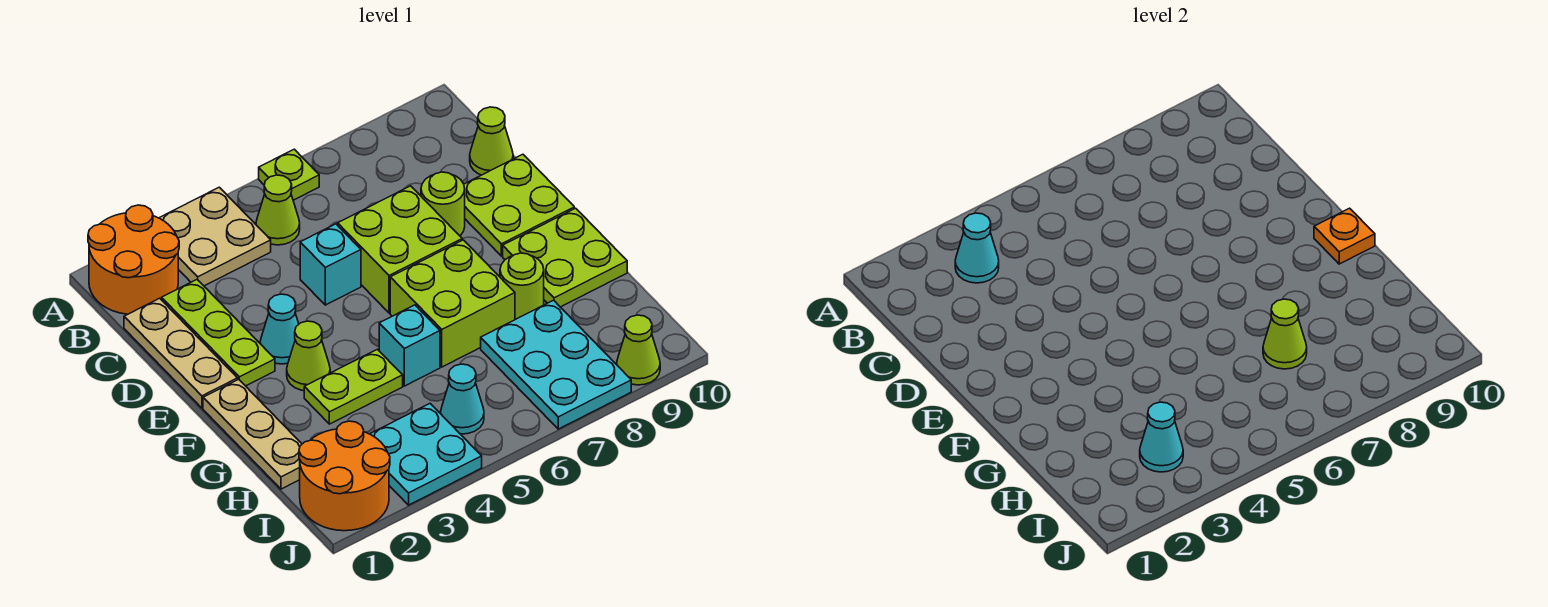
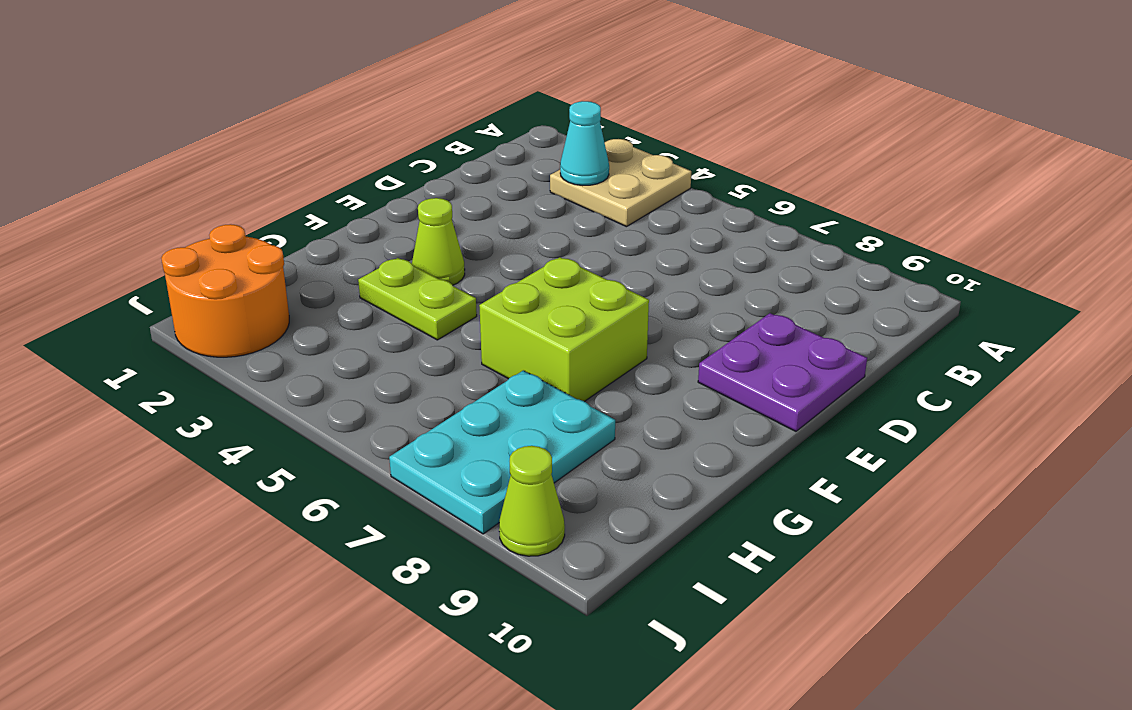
purple 2x2 plate [698,313,867,431] -> lime 2x2 plate [464,154,574,256]
none -> orange 2x2 round brick [88,205,179,314]
none -> lime 1x1 plate [259,149,319,200]
none -> lime 1x1 cone [256,175,300,245]

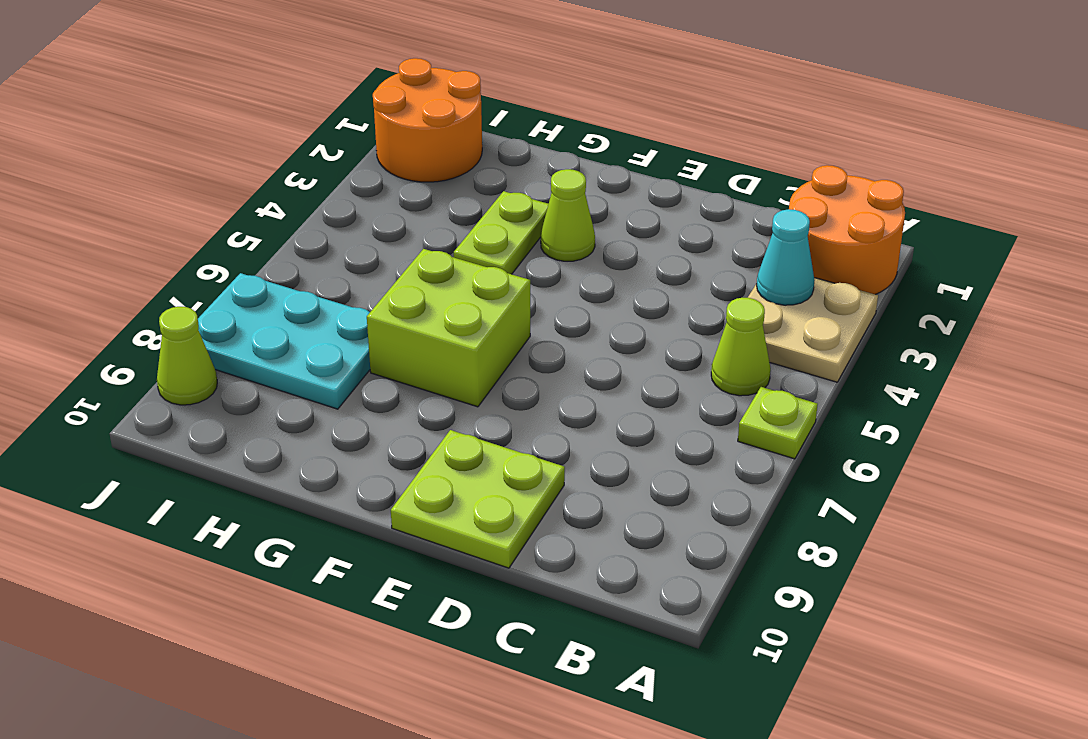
none -> tan 1x3 plate [124,298,238,408]
none -> lime 1x3 plate [162,280,275,386]
none -> lime 1x1 cone [470,107,513,175]

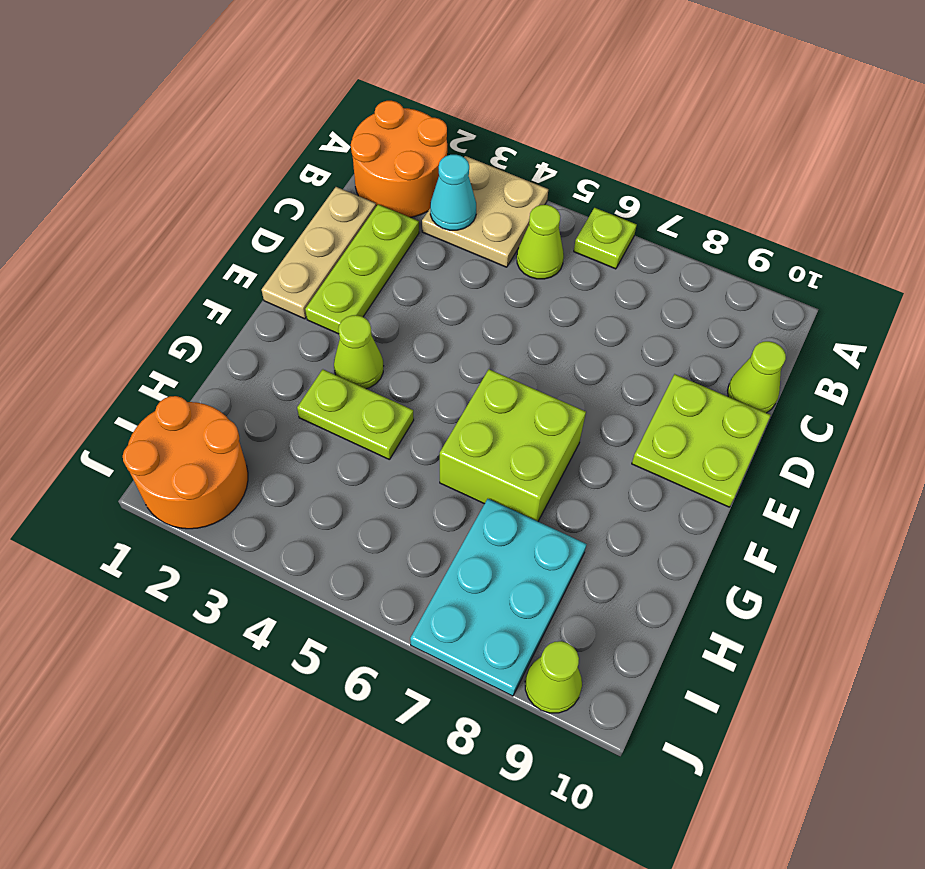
none -> cyan 1x1 brick [300,224,361,305]
none -> lime 2x2 brick [338,186,462,313]
none -> lime 1x1 round brick [421,172,465,236]

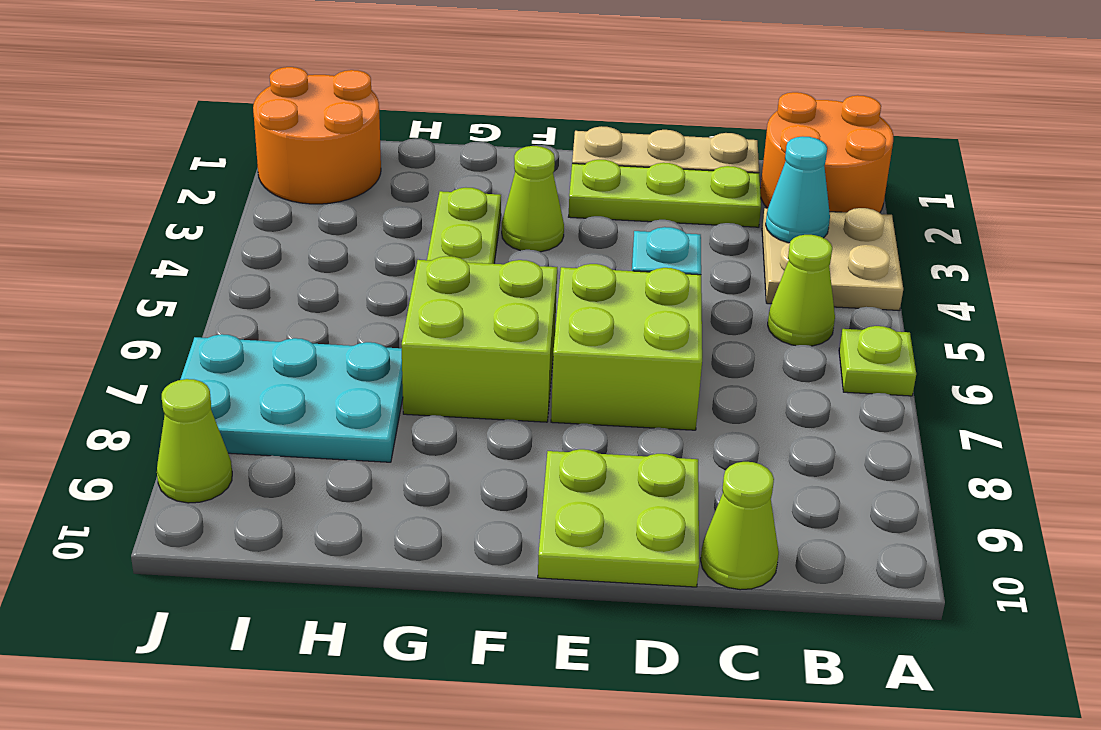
none -> lime 1x1 round brick [421,172,465,236]
none -> cyan 1x1 cone [260,294,299,364]
none -> tan 1x3 plate [203,379,302,489]

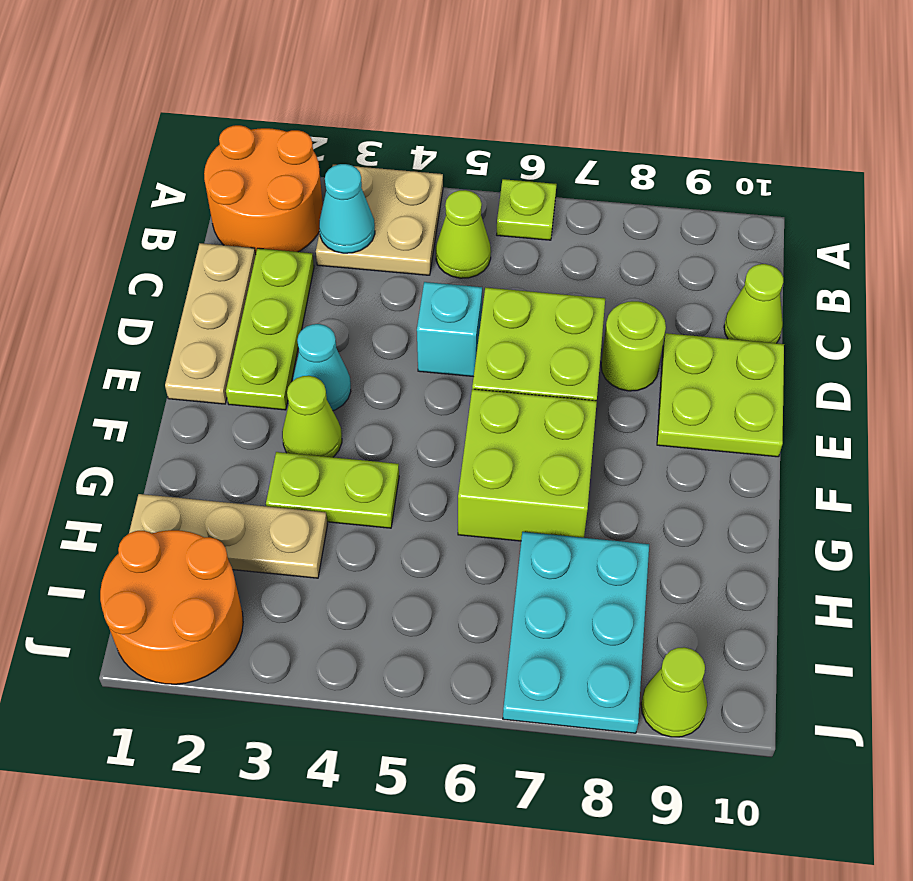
tan 1x3 plate [129,494,328,578] -> tan 1x3 plate turned to [203,379,302,489]
none -> lime 2x2 plate [503,208,627,307]
none -> cyan 1x1 brick [379,305,440,386]
none -> lime 1x1 round brick [500,253,544,320]

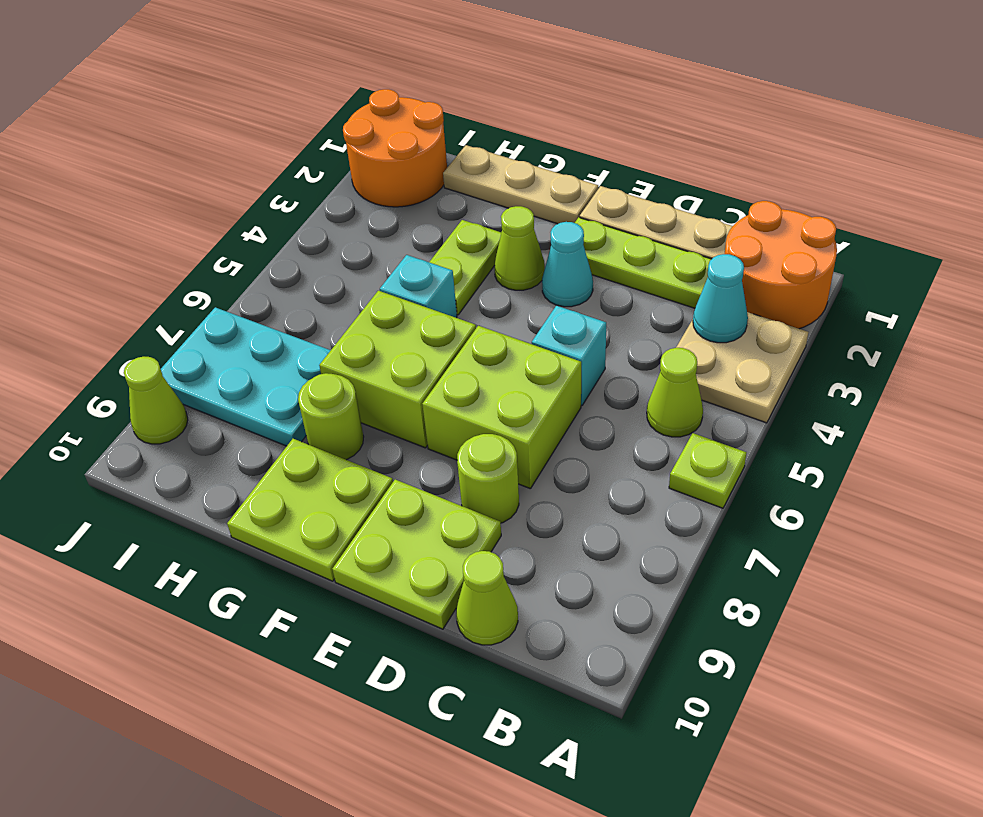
none -> cyan 2x2 plate [370,404,482,505]
none -> cyan 1x1 cone [441,364,484,434]
none -> orange 1x1 plate [1314,208,1375,264]

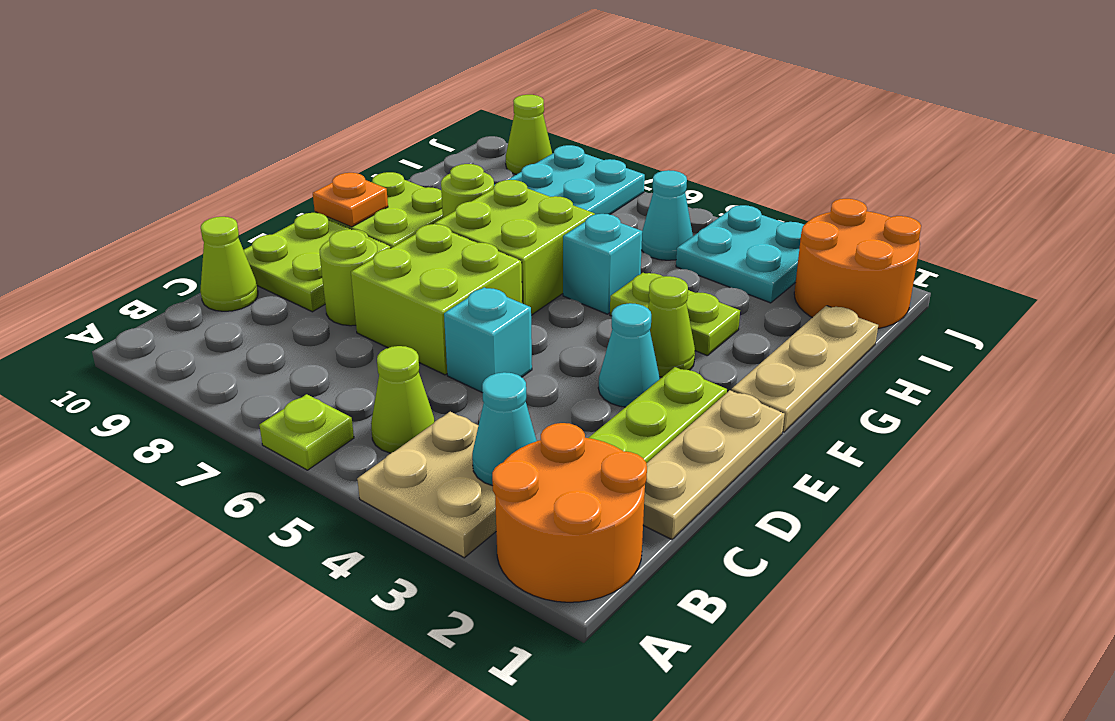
none -> lime 1x1 cone [1263,299,1307,369]
none -> cyan 1x1 cone [1140,402,1183,472]

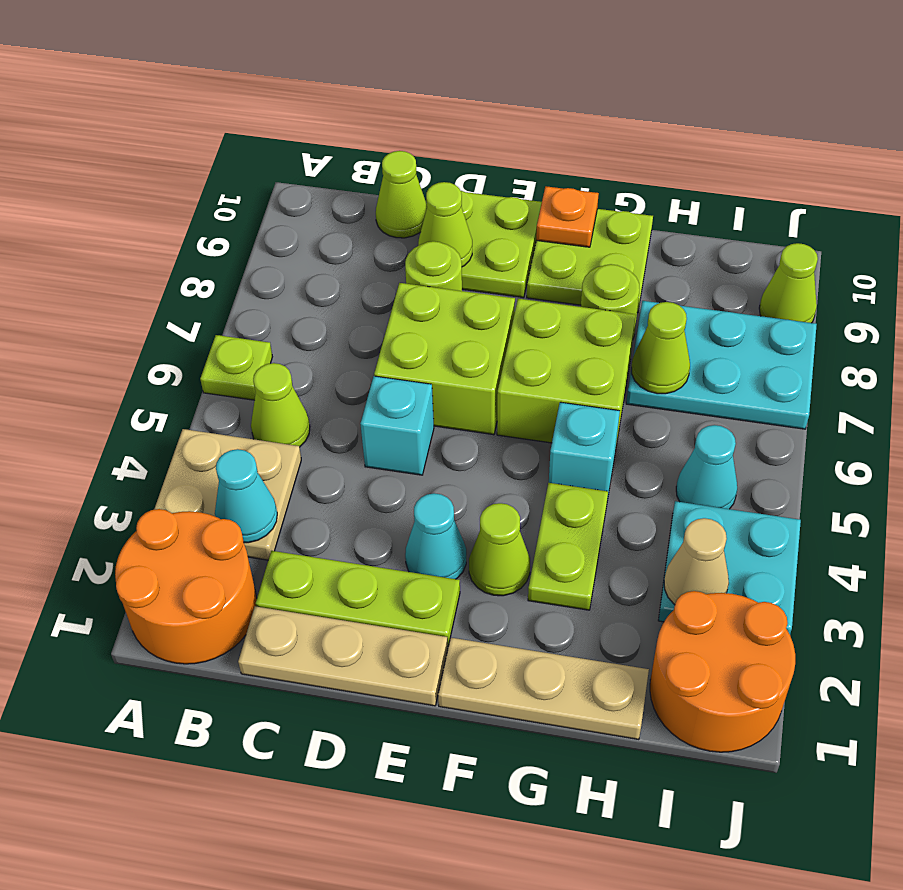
lime 1x1 cone [418,182,472,267] -> none
tan 1x1 cone [664,518,729,605] -> cyan 1x1 cone [1140,402,1183,472]

